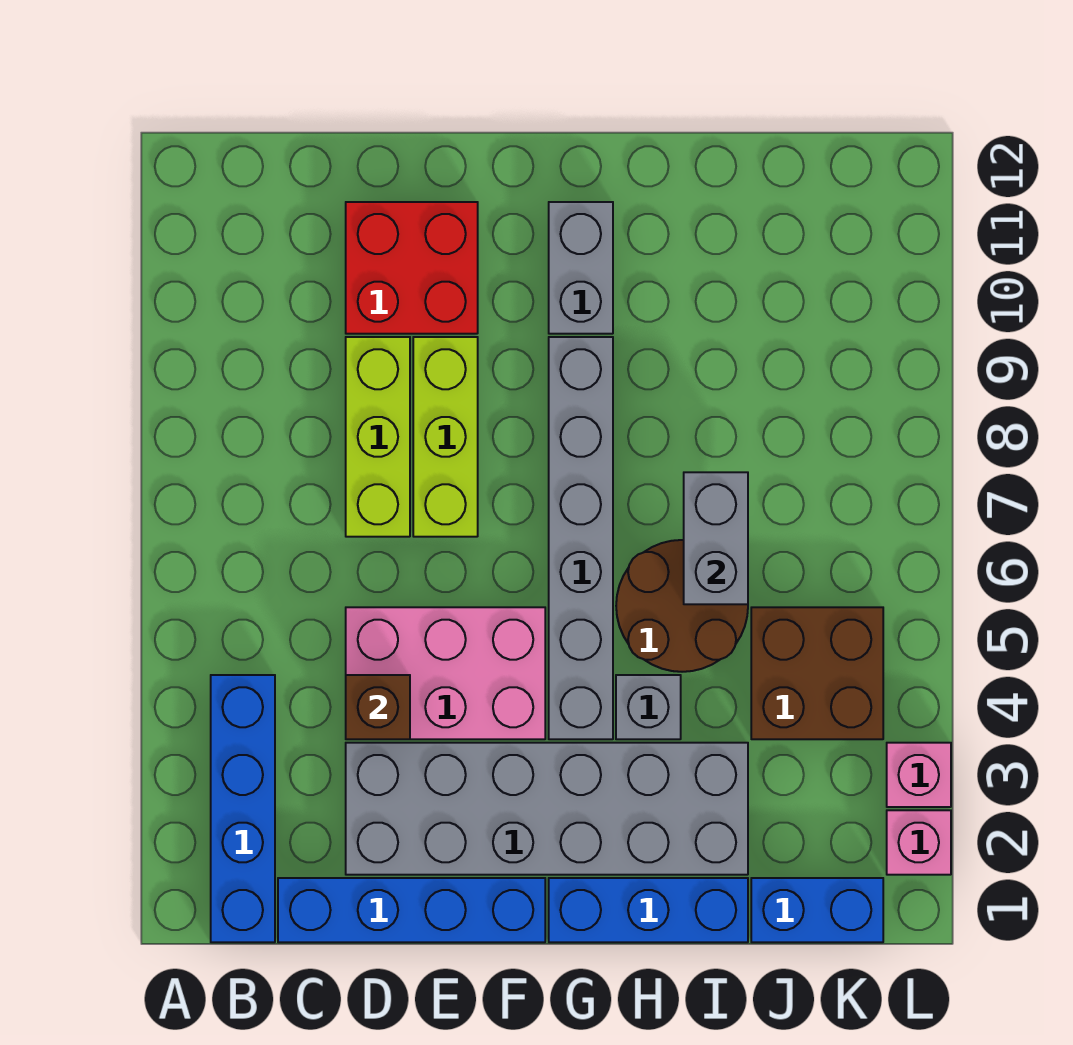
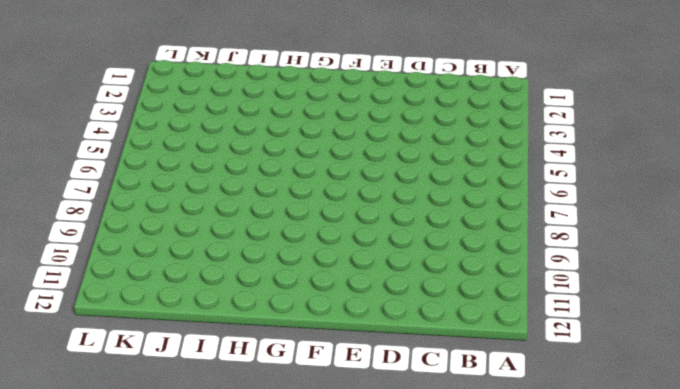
none -> blue 1x4 brick [211,675,275,942]
none -> blue 1x4 brick [278,878,545,942]
none -> grey 2x6 brick [346,743,748,875]

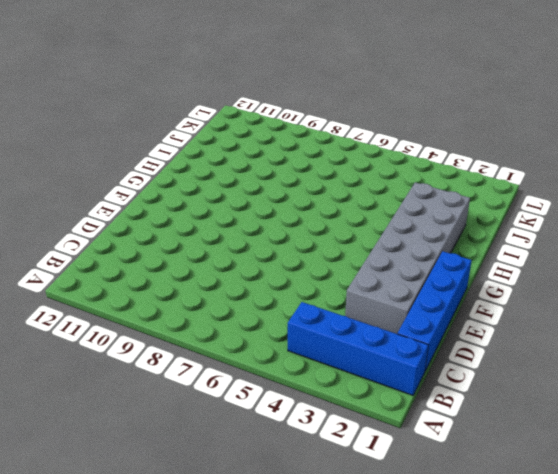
none -> pink 2x3 brick [346,607,545,739]
none -> lime 1x3 brick [346,337,410,537]
none -> red 2x2 brick [346,202,478,334]

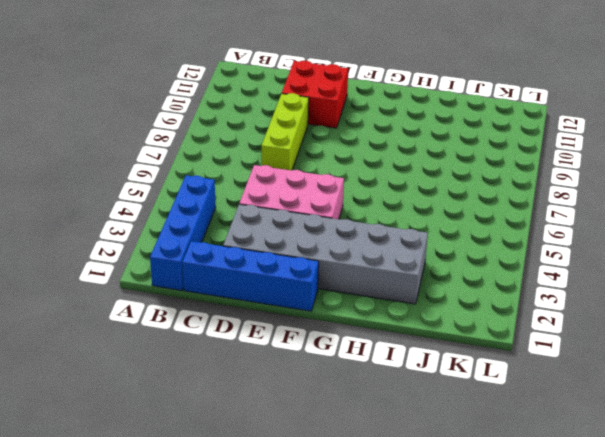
none -> lime 1x3 brick [413,337,478,537]
none -> blue 1x3 brick [549,878,748,942]
none -> grey 1x6 brick [549,337,613,739]

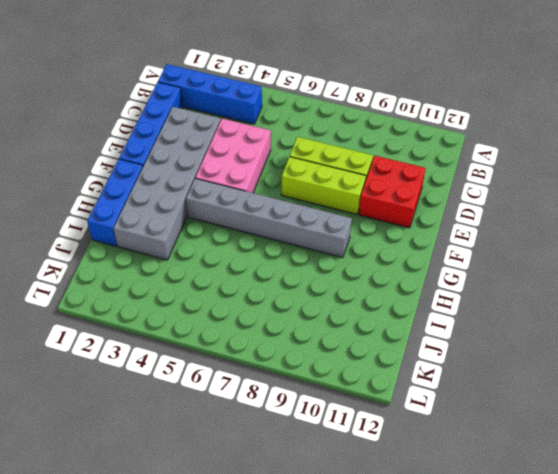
none -> grey 1x2 brick [549,202,613,334]
none -> grey 1x1 brick [616,675,681,739]
none -> brown 2x2 round brick [616,540,748,672]

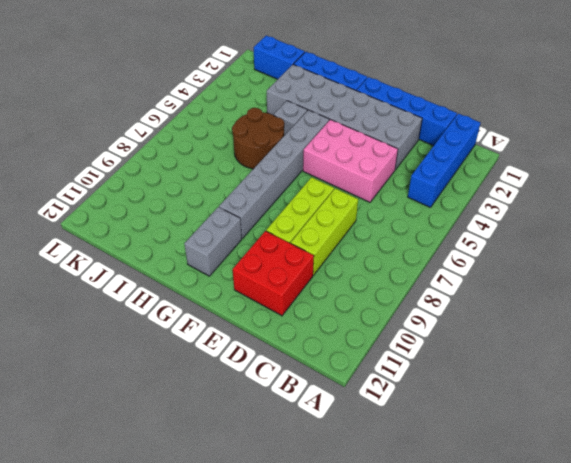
none -> brown 2x2 brick [751,607,883,739]
none -> pink 1x1 brick [887,810,951,875]
none -> pink 1x1 brick [887,743,951,807]

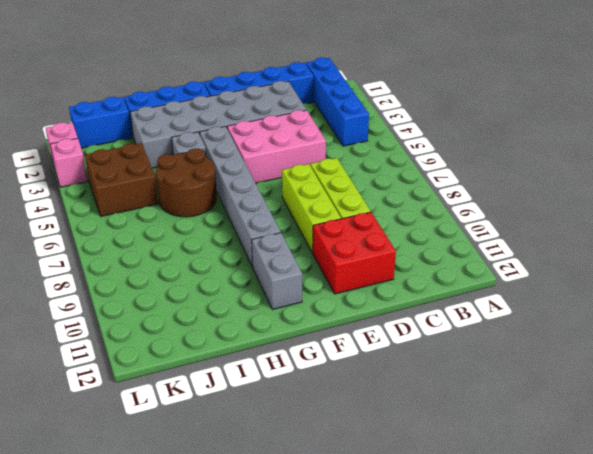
none -> brown 1x1 brick [346,675,410,739]
none -> grey 1x2 brick [684,472,748,604]

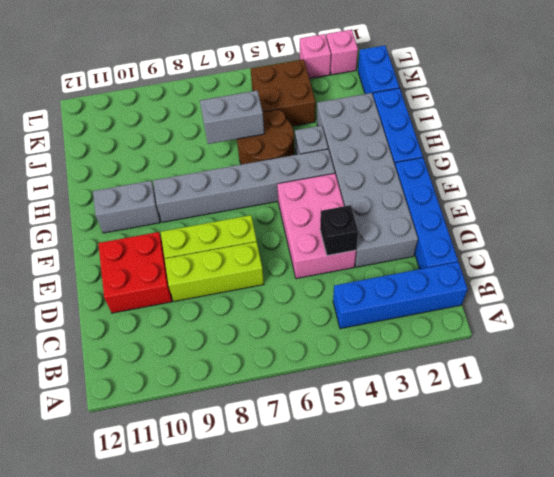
black 1x1 brick [320,205,358,256] -> brown 1x1 brick [346,675,410,739]

